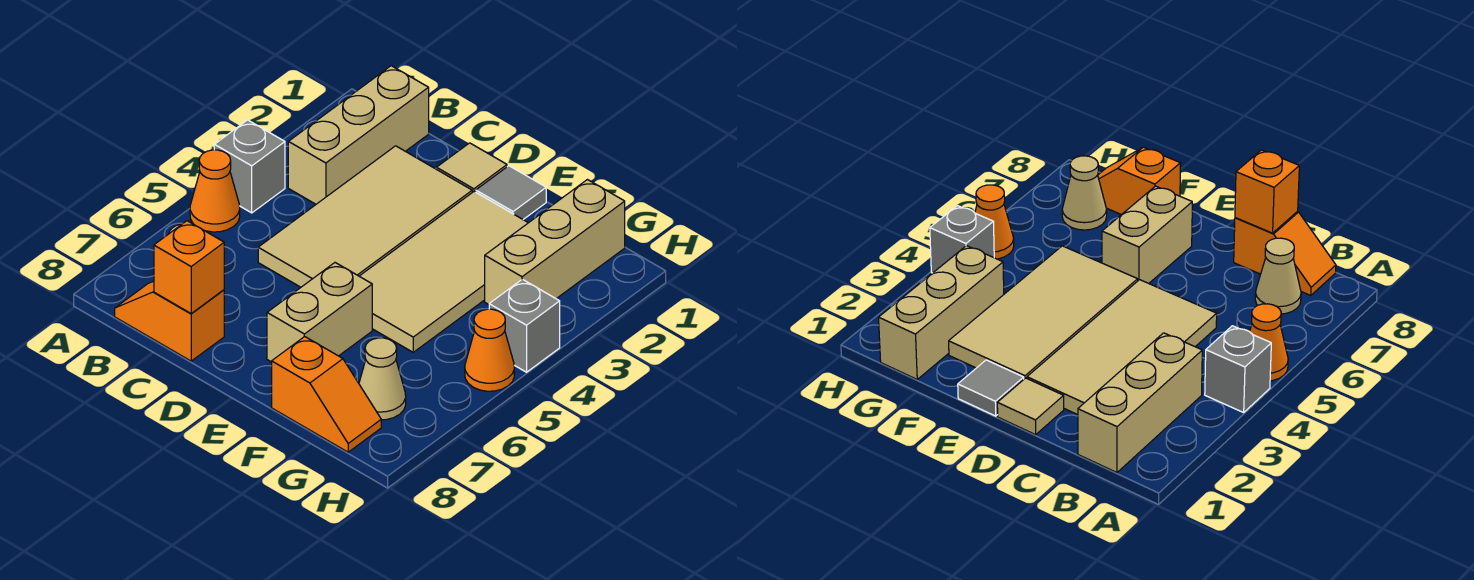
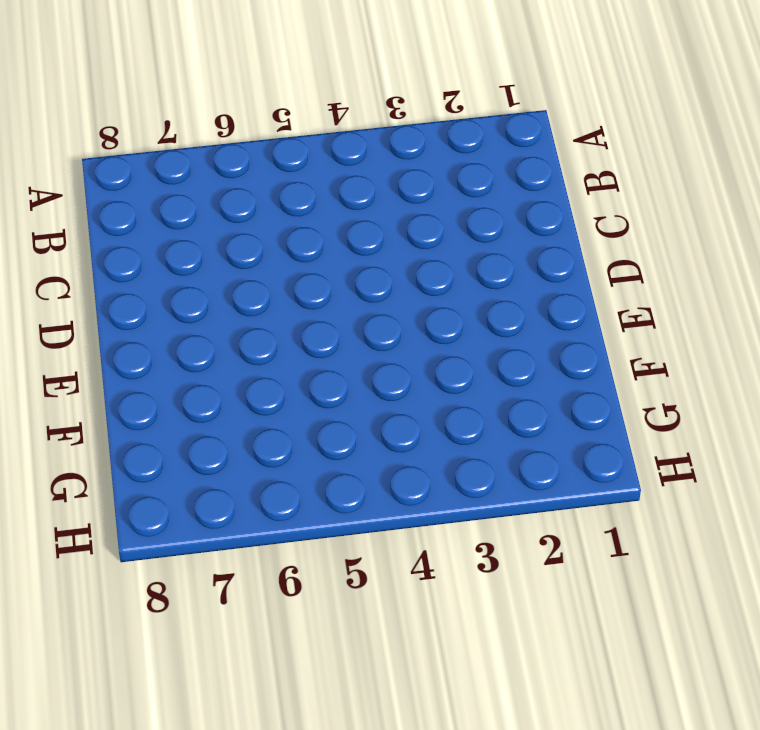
none -> grey 1x1 brick [214,120,285,213]
none -> orange 1x1 cone [190,150,240,232]
none -> tan 1x3 brick [288,66,429,204]

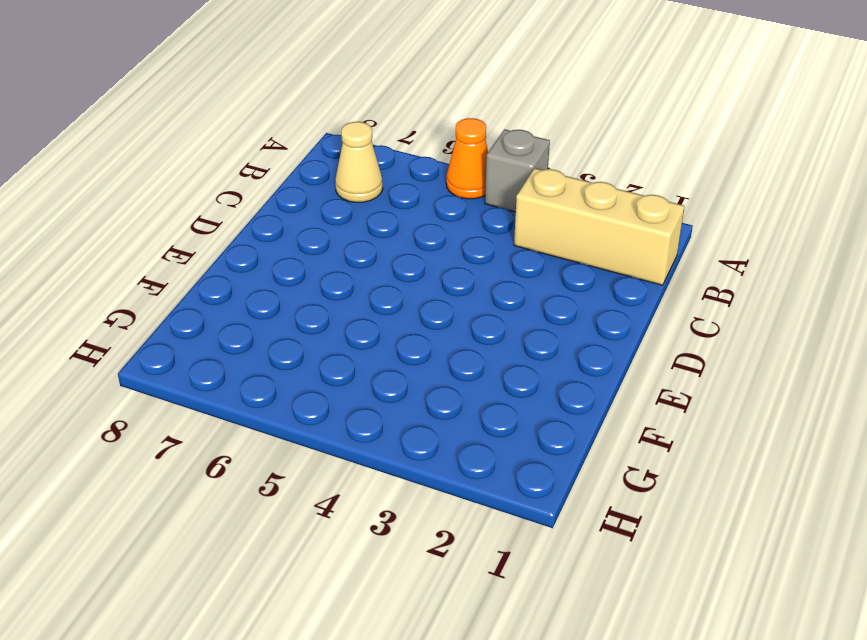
none -> orange 1x2 slope [115,281,224,361]
none -> tan 2x4 tile [258,146,472,287]
none -> tan 1x1 tile [437,143,507,192]

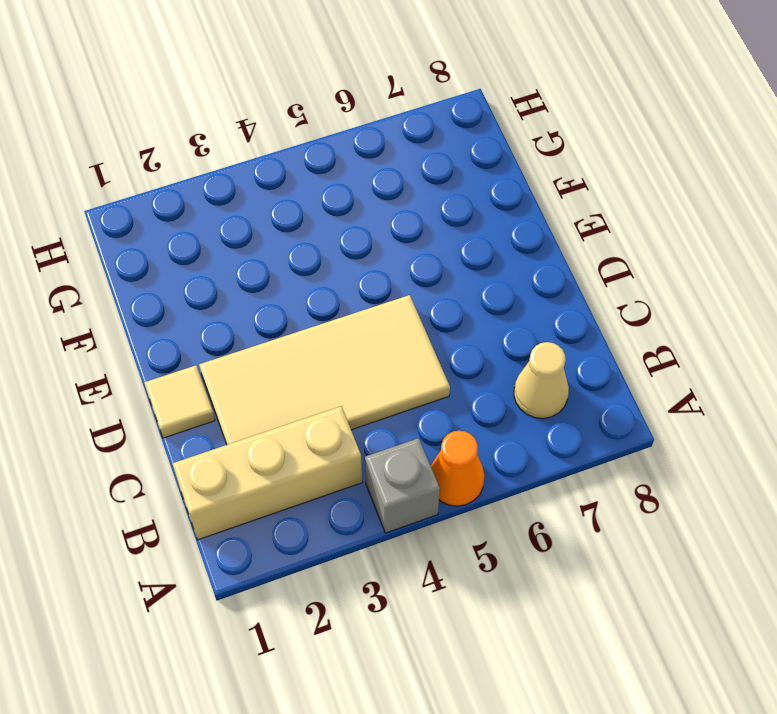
none -> orange 1x2 slope [115,281,224,361]
none -> grey 1x1 tile [476,166,546,219]
none -> tan 2x4 tile [359,191,528,352]

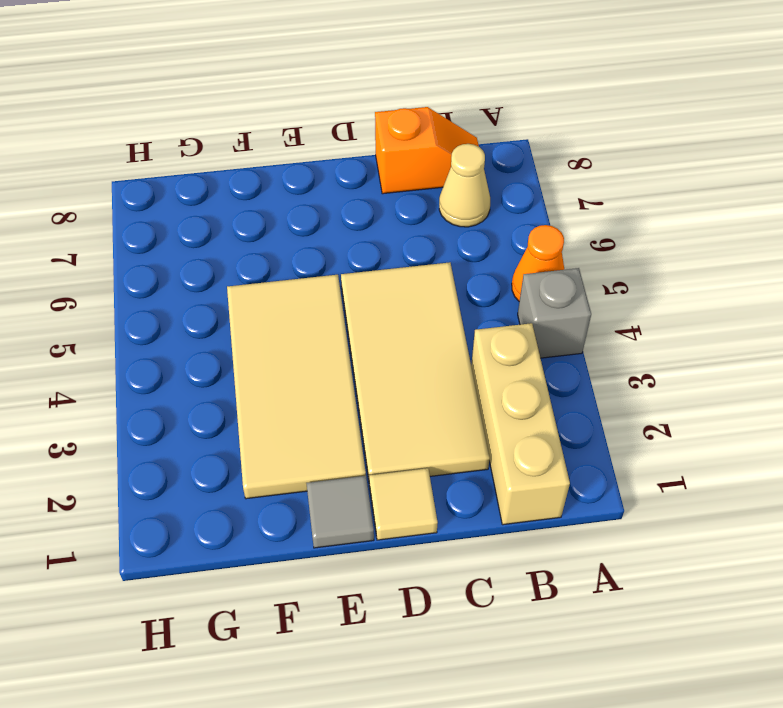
none -> tan 1x2 brick [267,263,372,362]
none -> orange 1x2 slope [272,337,381,452]
none -> tan 1x3 brick [485,180,625,305]

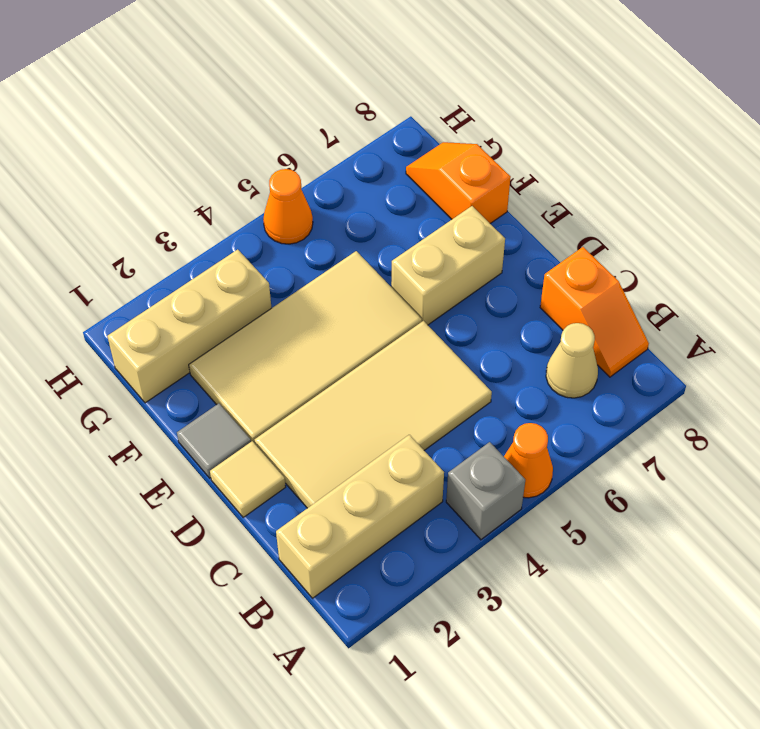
none -> tan 1x1 cone [359,338,406,420]
none -> grey 1x1 brick [489,279,560,372]
none -> orange 1x1 brick [154,221,224,314]

